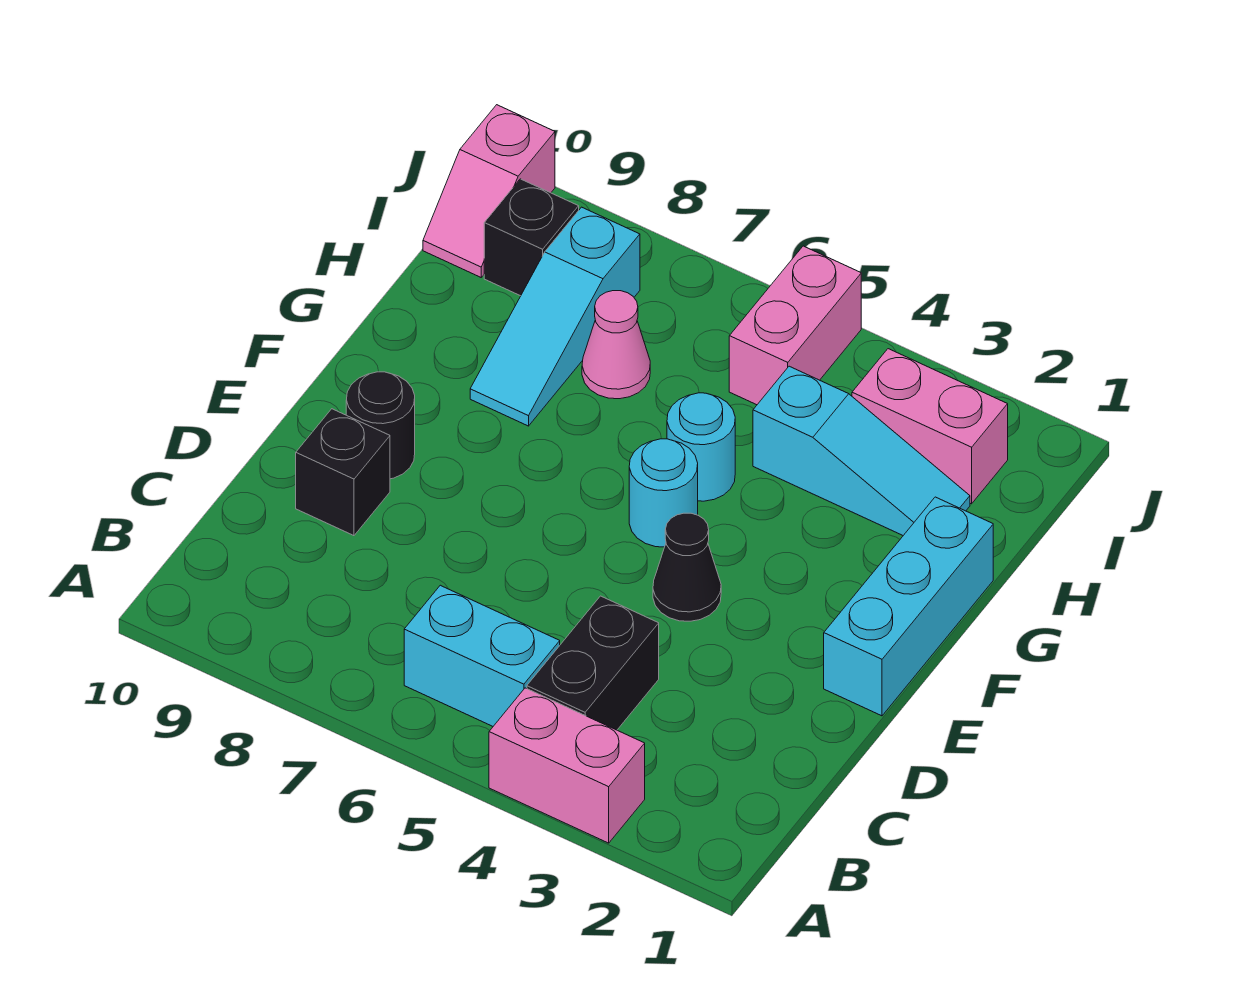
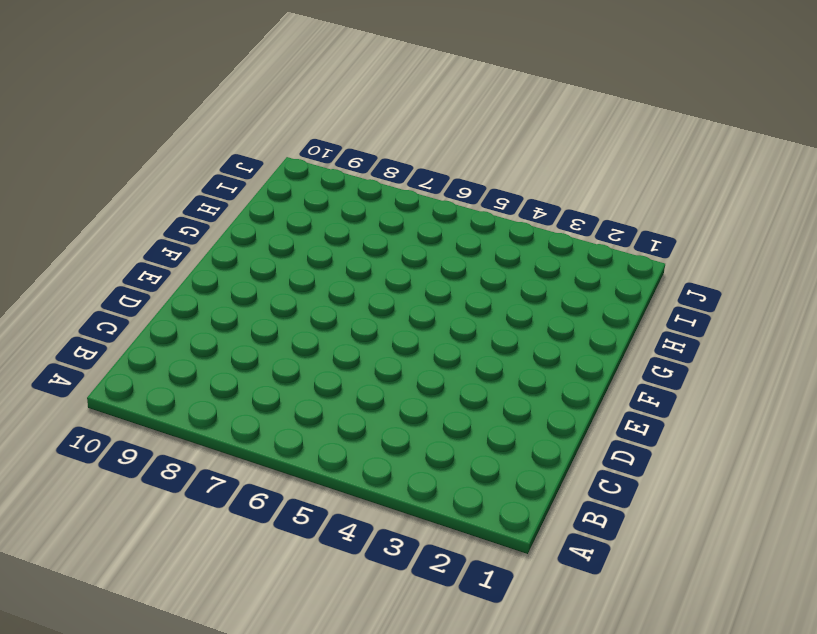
none -> pink 1x2 brick [489,688,645,843]
none -> black 1x2 brick [527,596,659,730]
none -> cyan 1x2 brick [404,585,560,726]

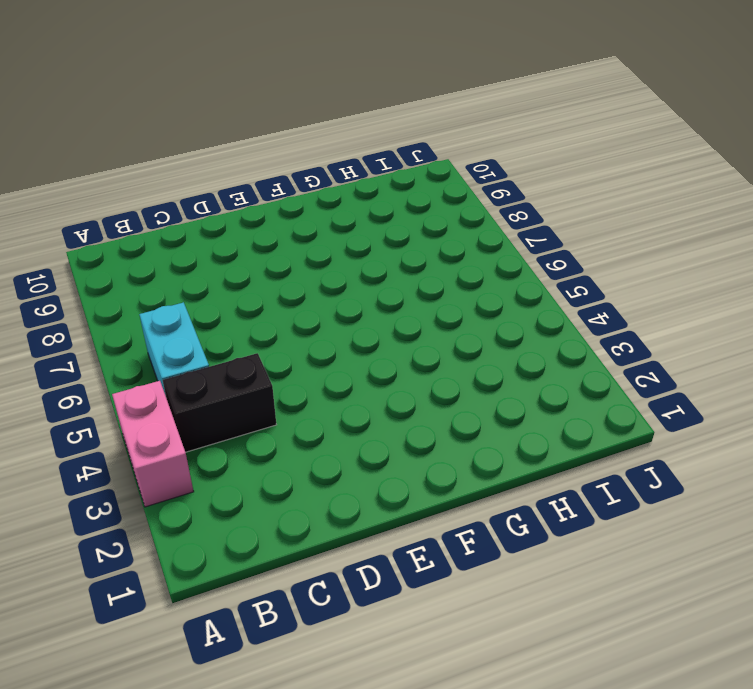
none -> black 1x1 brick [296,409,390,536]
none -> cyan 1x3 brick [824,497,993,716]
none -> black 1x1 cone [653,513,721,621]

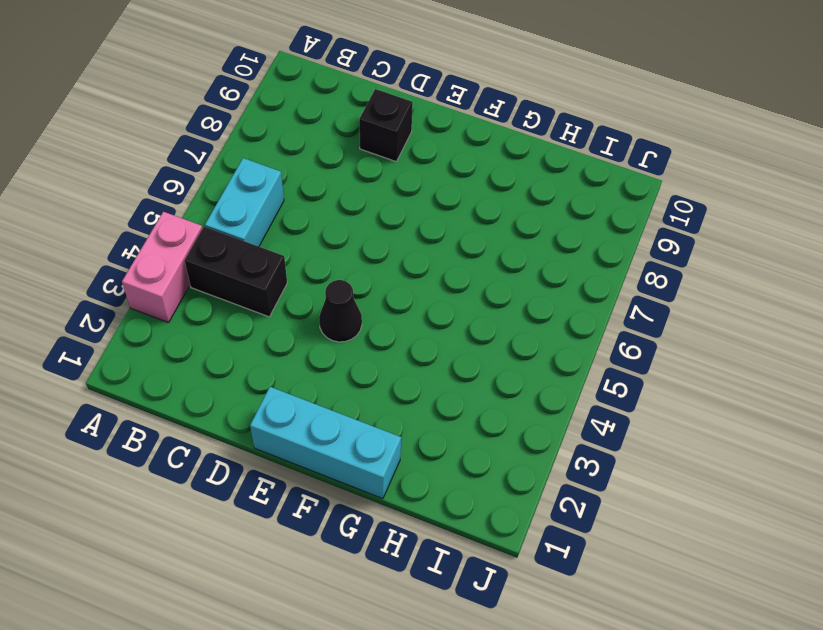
none -> black 1x1 round brick [346,372,415,479]
none -> cyan 1x1 round brick [629,439,698,547]
none -> cyan 1x1 round brick [667,393,735,501]

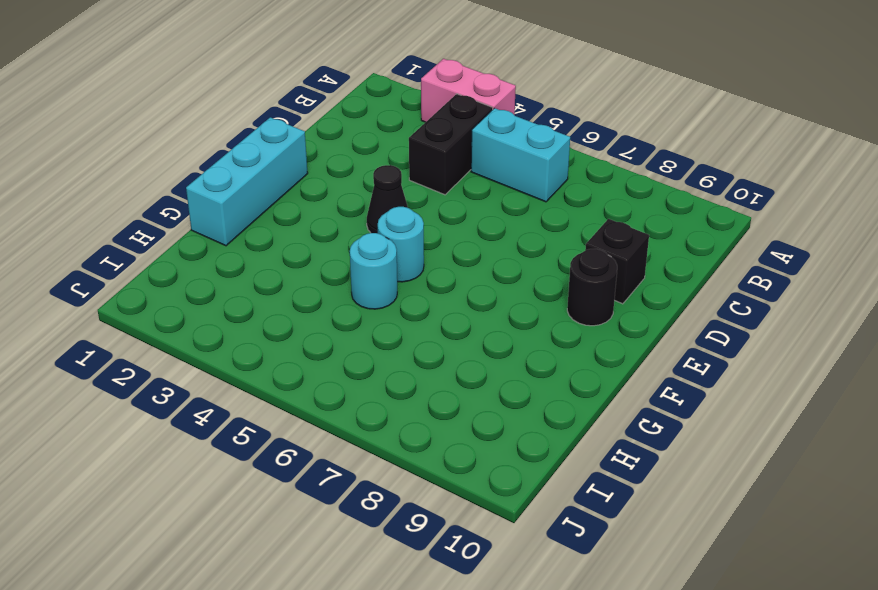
none -> cyan 1x3 slope [470,207,640,426]
none -> cyan 1x3 slope [753,366,970,535]
none -> pink 1x1 cone [582,291,650,399]

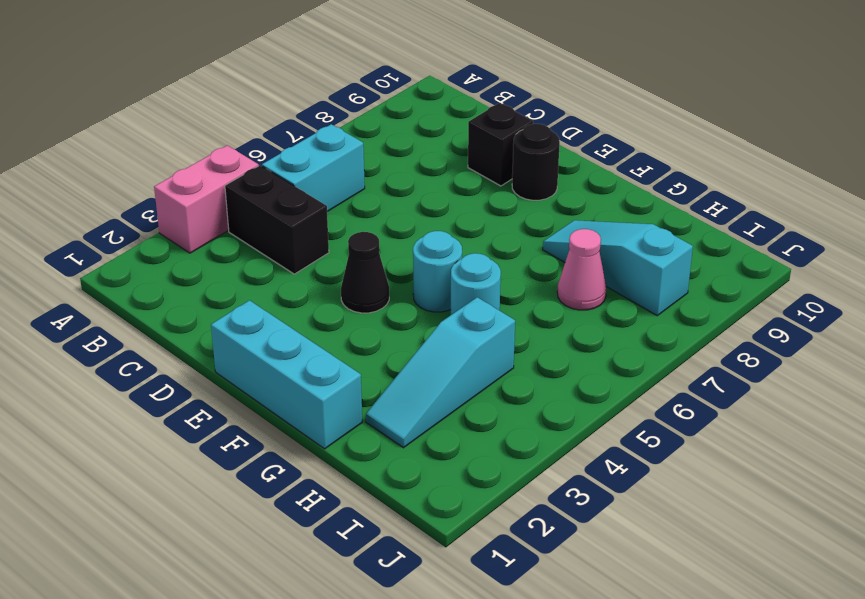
none -> pink 1x2 brick [852,349,1008,504]
none -> pink 1x2 brick [729,246,861,405]
none -> black 1x1 brick [484,179,579,296]

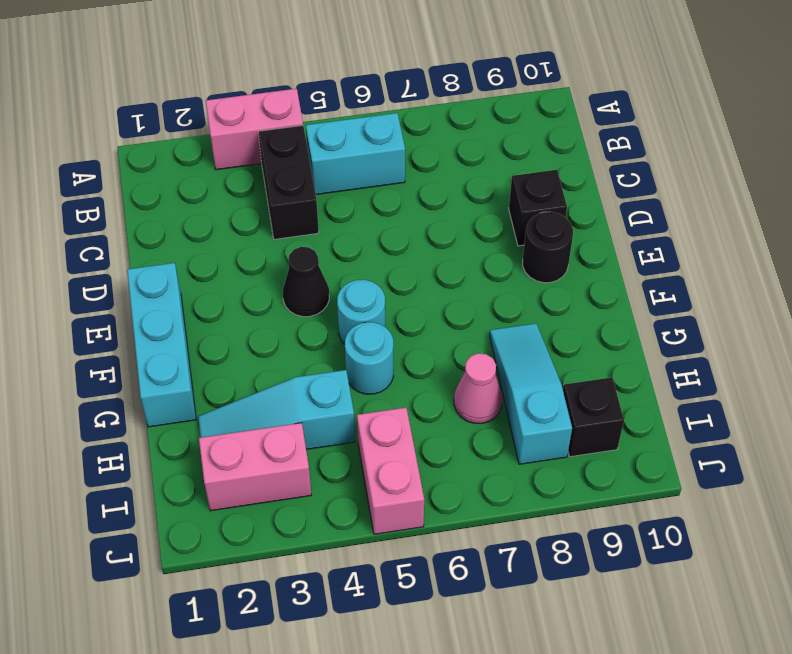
none -> pink 1x2 slope [423,105,555,277]

